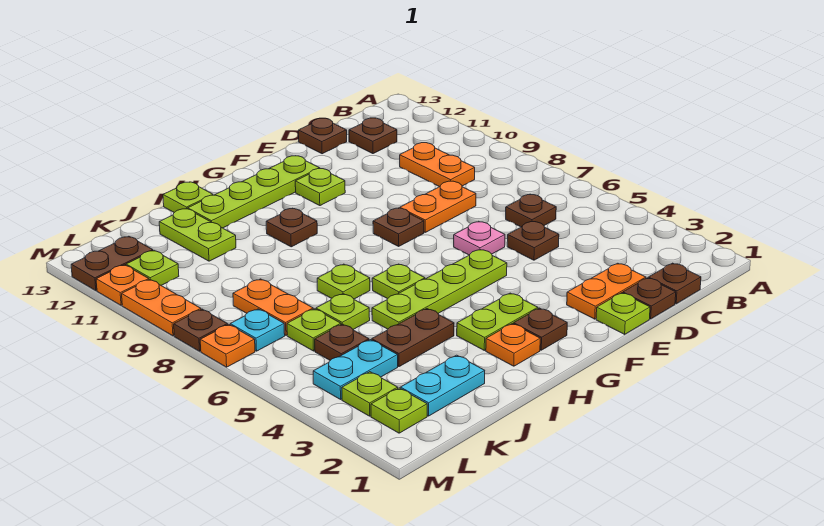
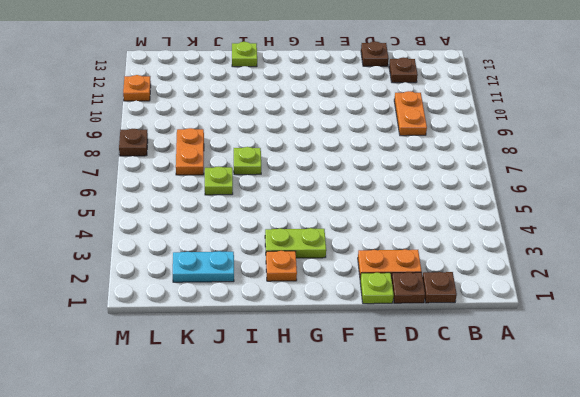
none -> brown 1x1 plate [506,194,556,227]
none -> brown 1x1 plate [507,221,559,260]
none -> orange 1x2 plate [400,181,476,232]
none -> pink 1x1 plate [454,221,505,255]

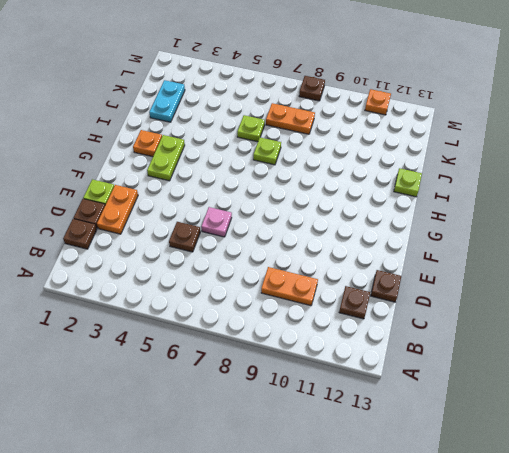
none -> brown 1x1 plate [506,194,556,227]
none -> orange 1x2 plate [400,181,476,232]
none -> lime 1x4 plate [372,250,507,329]
none -> brown 1x1 plate [373,208,424,246]

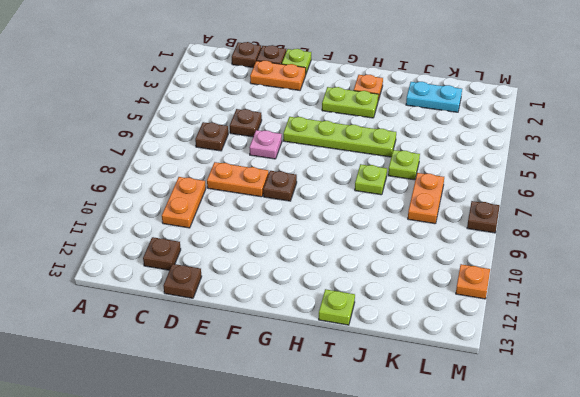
none -> lime 1x1 plate [295,169,345,206]
none -> lime 1x4 plate [188,156,320,228]
none -> brown 1x1 plate [514,308,567,350]
none -> lime 1x1 plate [372,264,425,299]

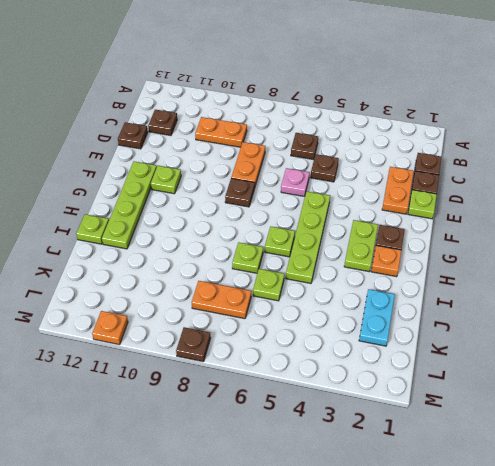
none -> brown 1x1 plate [266,208,317,247]
none -> brown 1x2 plate [372,309,454,367]
none -> lime 1x2 plate [159,209,236,261]
none -> cyan 1x2 plate [313,340,398,399]

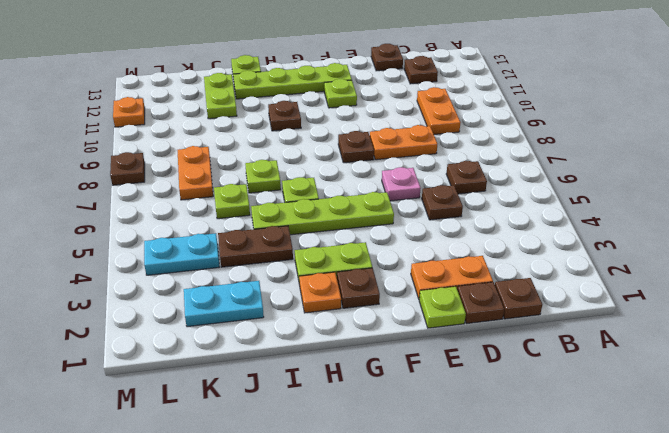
none -> brown 1x1 plate [315,324,369,360]
none -> lime 1x1 plate [287,309,341,351]
none -> lime 1x1 plate [371,388,427,433]
none -> lime 1x1 plate [342,372,398,416]

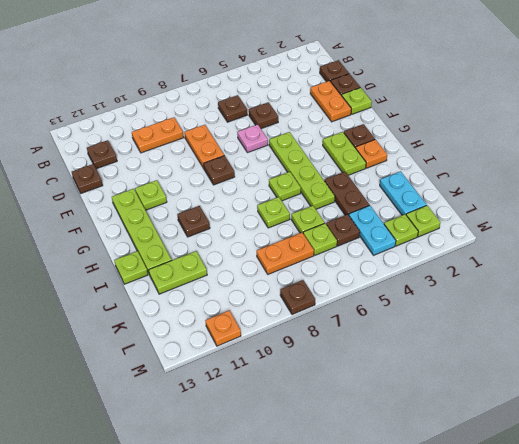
none -> cyan 1x1 plate [230,309,285,351]
none -> lime 1x1 plate [126,251,179,286]
none -> brown 1x2 plate [71,236,153,291]
none -> orange 1x1 plate [200,324,255,367]

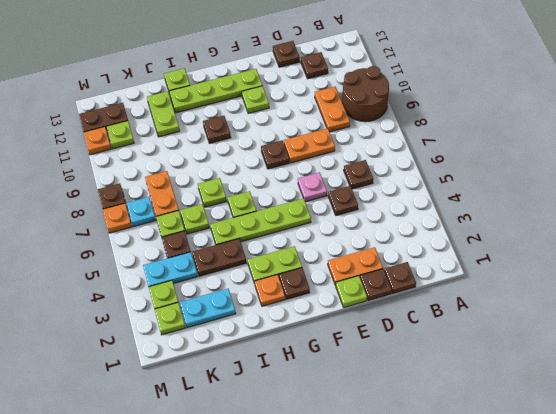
brown 2x2 round brick [342,66,389,122] -> none
none -> orange 1x2 plate [122,280,201,336]

